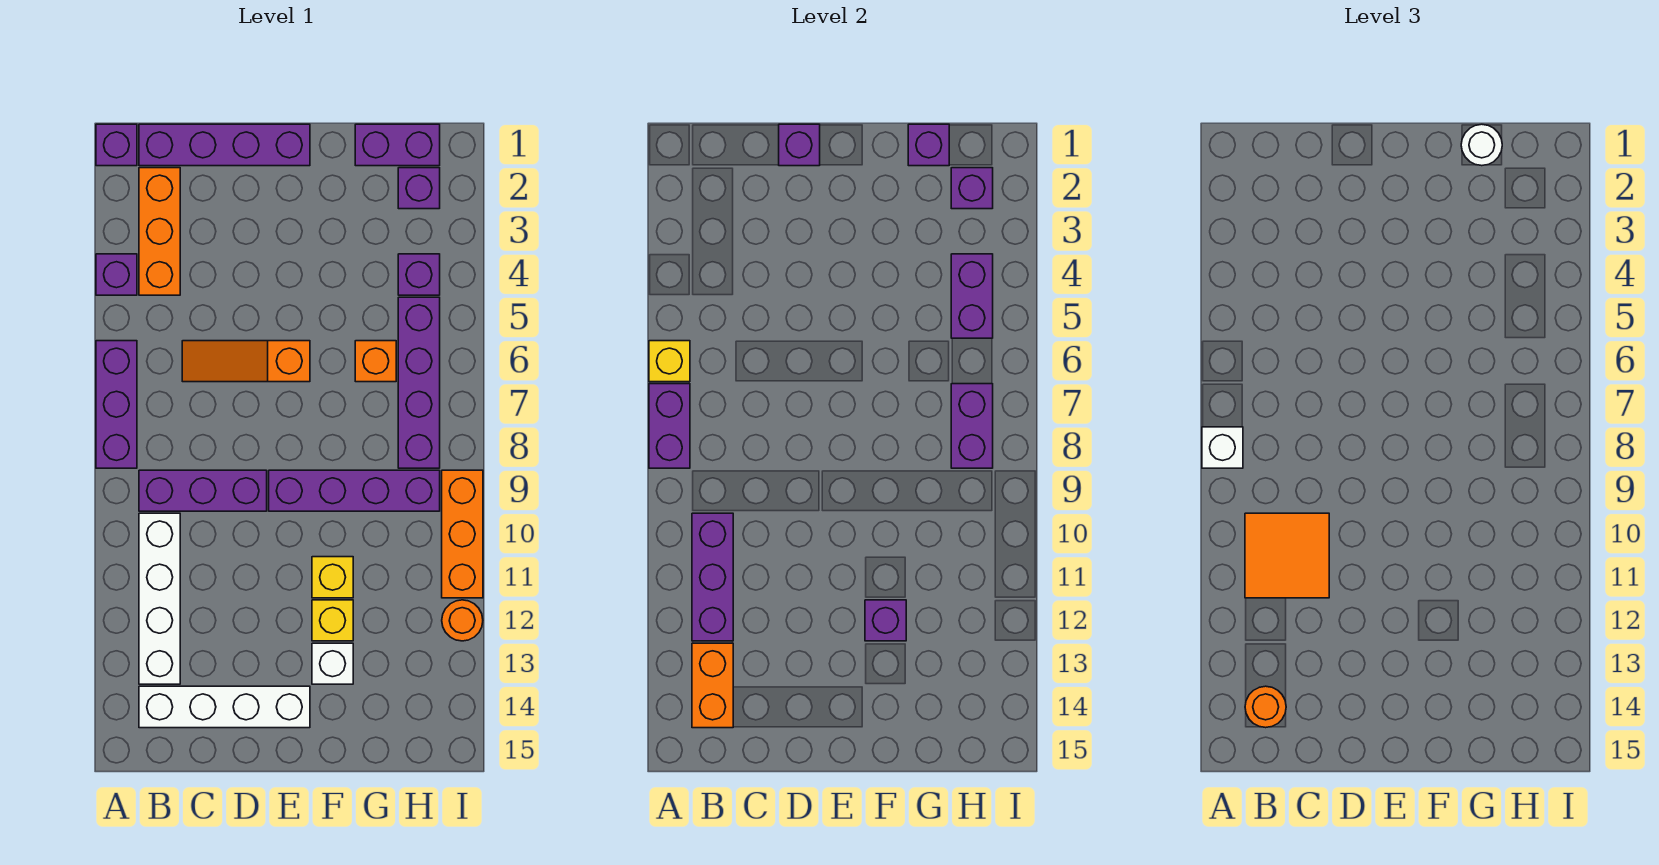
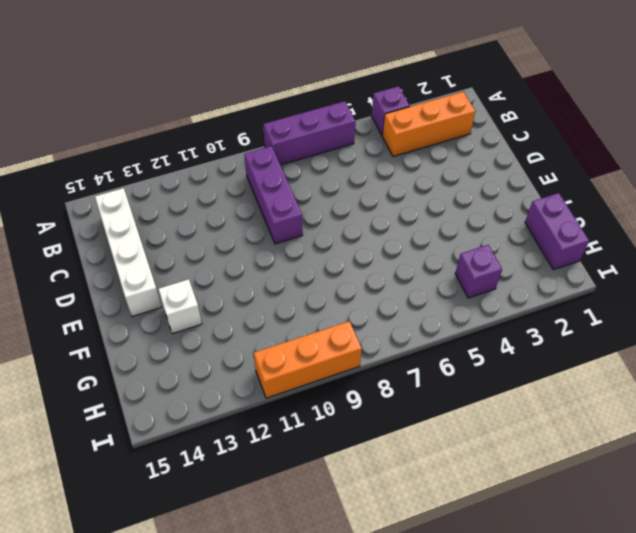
none -> purple 1x1 brick [96,124,137,166]
none -> purple 1x4 brick [139,124,310,166]
none -> white 1x4 brick [139,513,180,684]
none -> orange 1x3 slope [182,341,310,382]

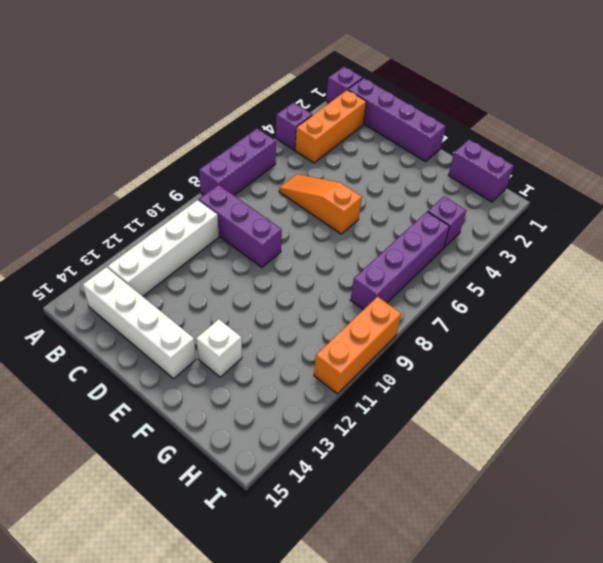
none -> purple 1x4 brick [269,470,440,511]
none -> yellow 1x1 brick [312,557,353,598]
none -> yellow 1x1 brick [312,600,353,641]
none -> orange 1x1 brick [355,341,396,382]

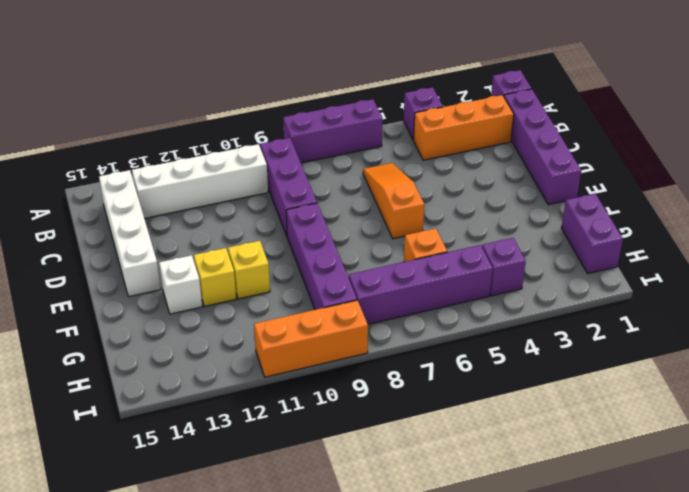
none -> purple 1x1 brick [398,168,440,209]
none -> orange 1x1 round brick [442,600,483,641]
none -> yellow 1x1 brick [649,341,690,382]
none -> purple 1x2 brick [649,384,690,468]

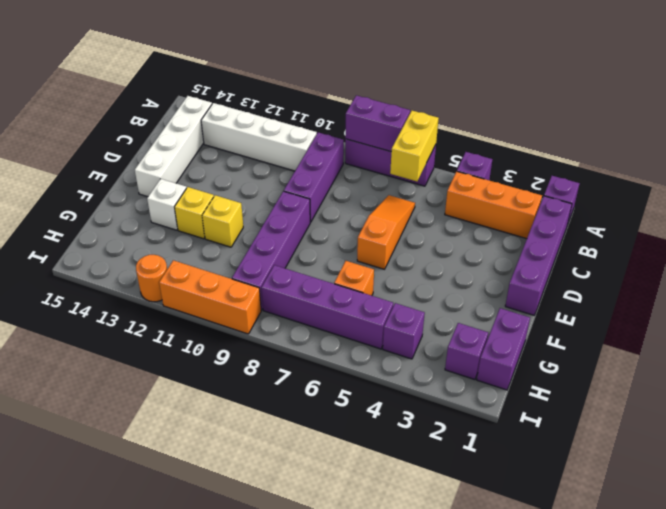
yellow 1x2 brick [390,111,439,181] -> yellow 1x1 brick [649,341,690,382]
none -> purple 1x3 brick [692,513,733,641]
none -> orange 1x2 brick [692,643,733,728]
none -> purple 1x1 brick [779,124,820,166]
none -> purple 1x1 brick [865,600,906,641]

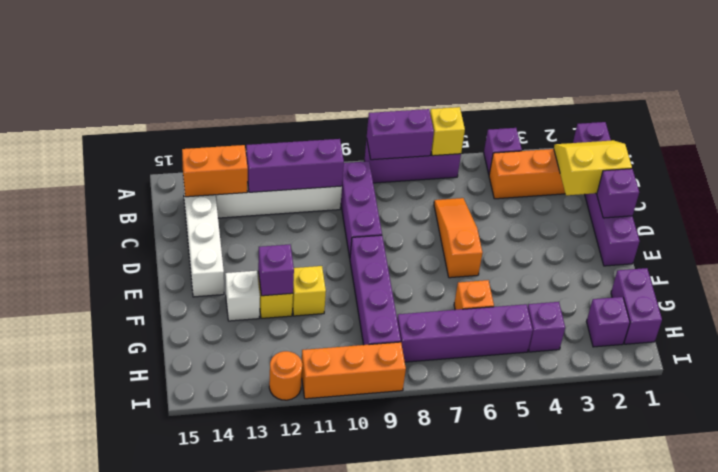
yellow 2x2 slope [554,140,632,195] -> none
none -> purple 1x1 brick [908,124,949,166]
none -> purple 1x1 brick [951,168,993,209]
none -> purple 1x2 brick [951,254,993,338]
none -> purple 1x2 brick [951,384,993,468]

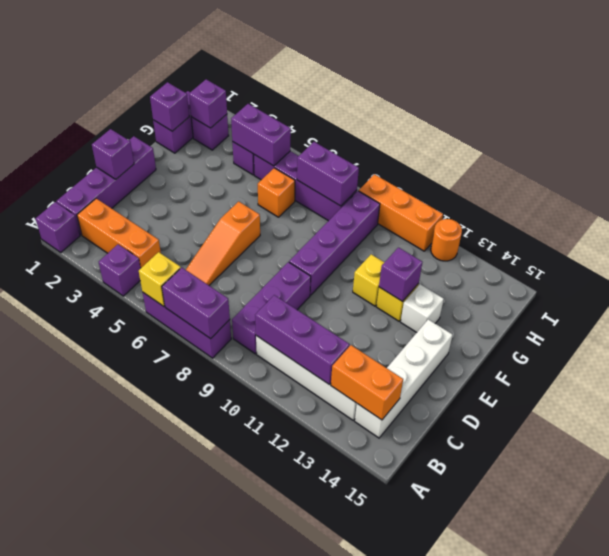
none -> white 1x1 brick [1202,427,1243,468]
none -> orange 2x2 tile [1245,513,1329,598]
none -> orange 1x1 round brick [1245,686,1286,728]
none -> white 1x1 round brick [1461,124,1502,166]

